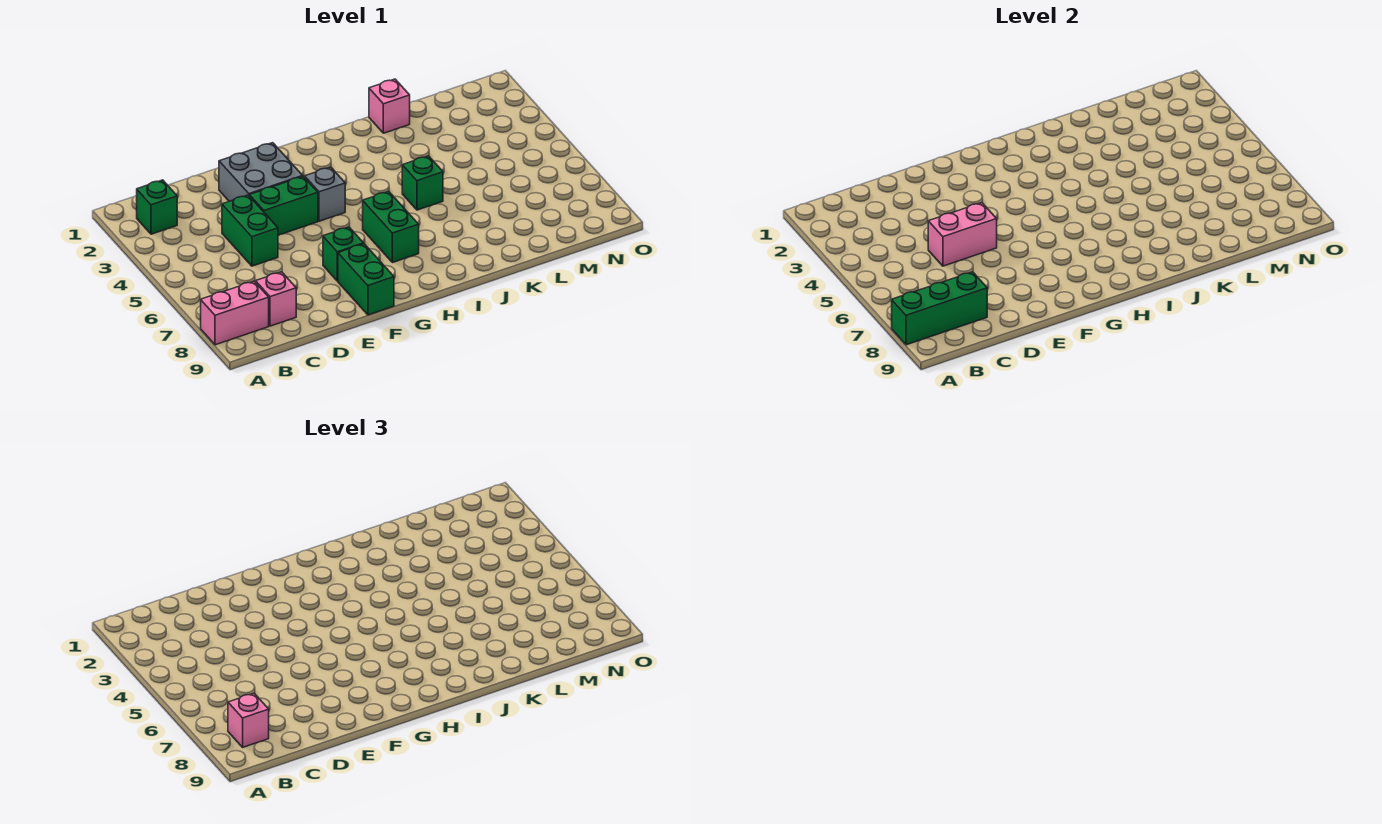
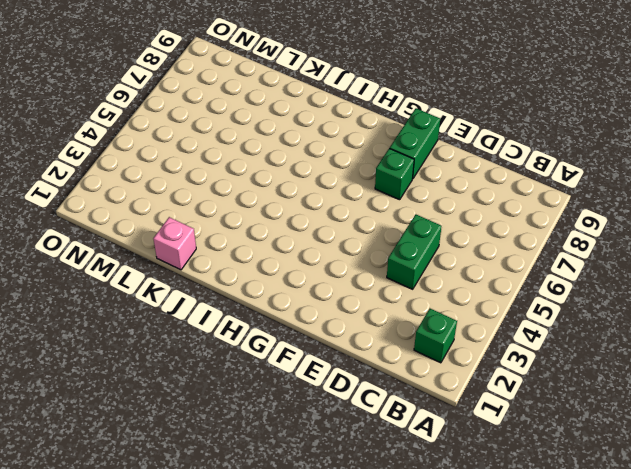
none -> pink 1x2 brick [201,281,269,345]
none -> pink 1x1 brick [256,272,296,326]
none -> grey 2x2 brick [219,143,303,201]

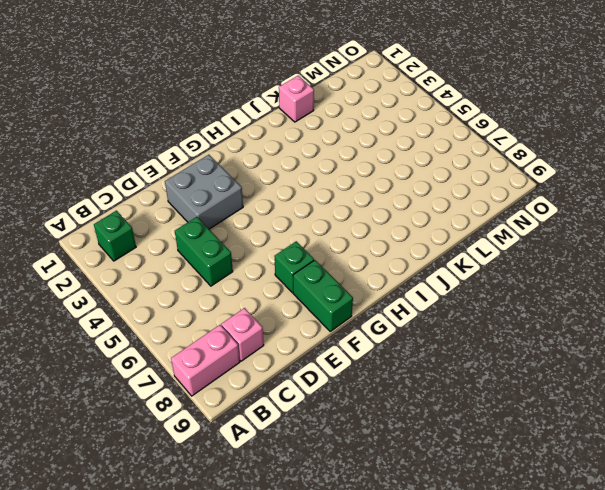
none -> green 1x2 brick [250,176,318,235]
none -> grey 1x1 brick [305,167,345,221]
none -> green 1x2 brick [363,191,419,263]

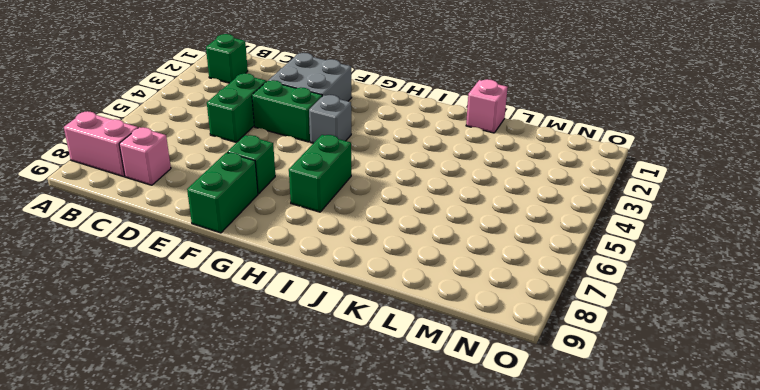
none -> green 1x1 brick [402,156,443,210]
none -> green 1x3 brick [892,272,987,345]
none -> pink 1x2 brick [928,203,997,266]

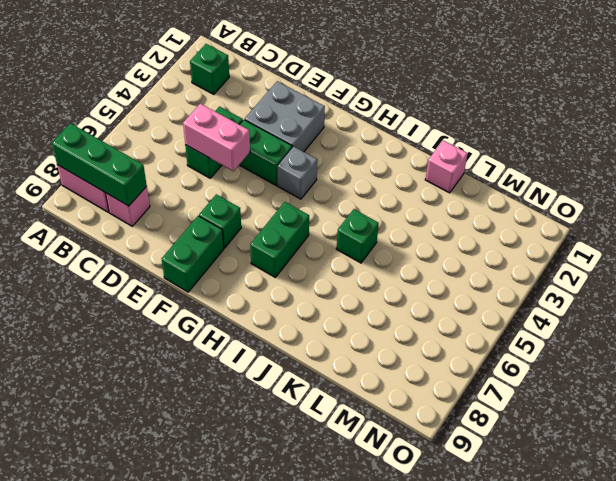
none -> pink 1x1 brick [228,693,269,747]

